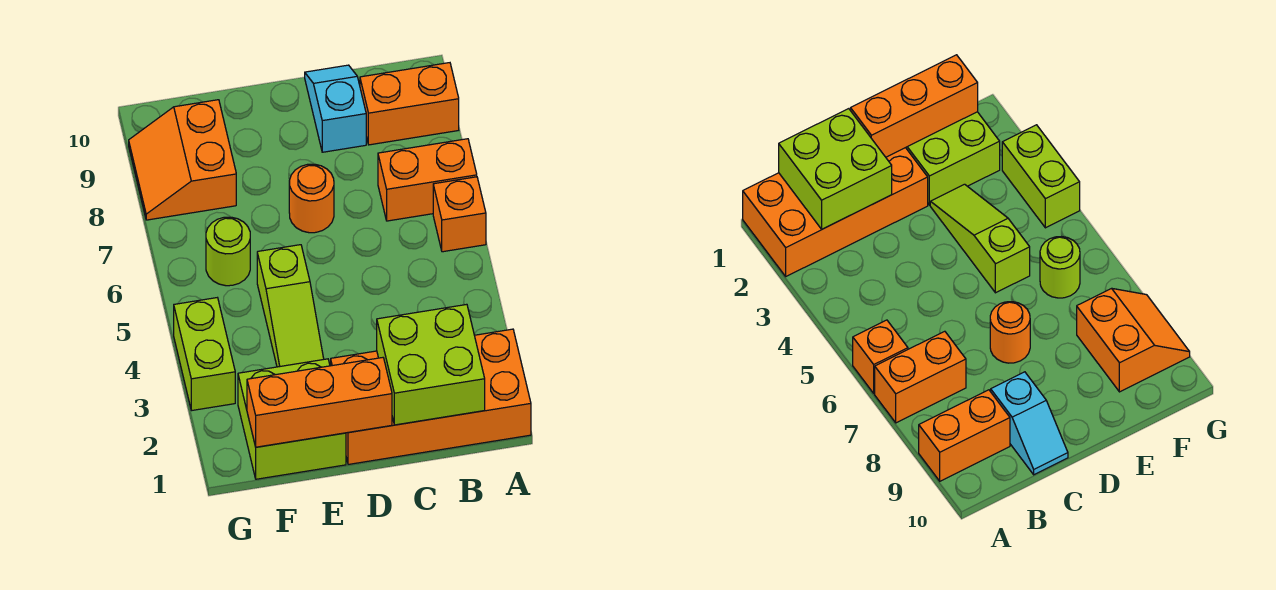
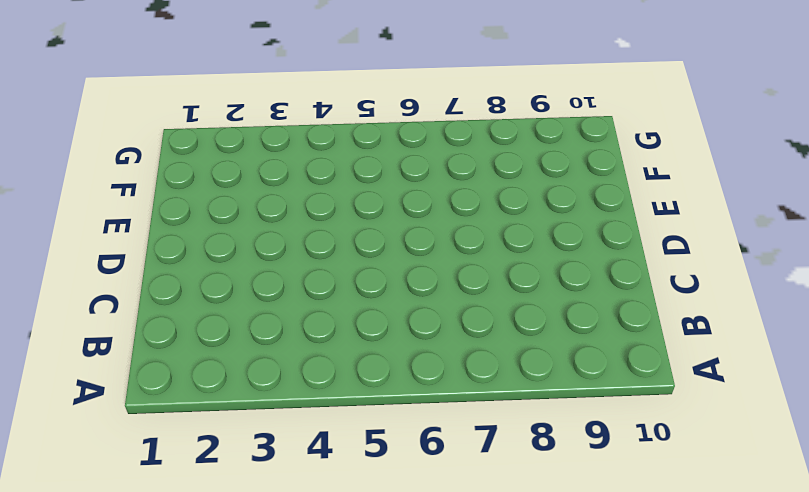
none -> orange 2x4 brick [331,329,531,464]
none -> orange 1x1 brick [433,177,486,252]
none -> orange 1x2 brick [378,139,477,221]

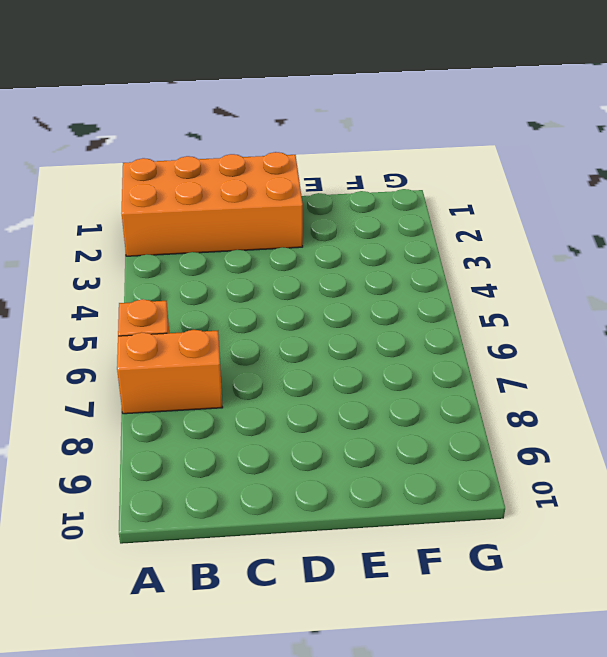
none -> orange 1x2 brick [360,63,459,145]
none -> cyan 1x2 slope [305,65,366,152]
none -> orange 1x1 round brick [289,164,334,233]

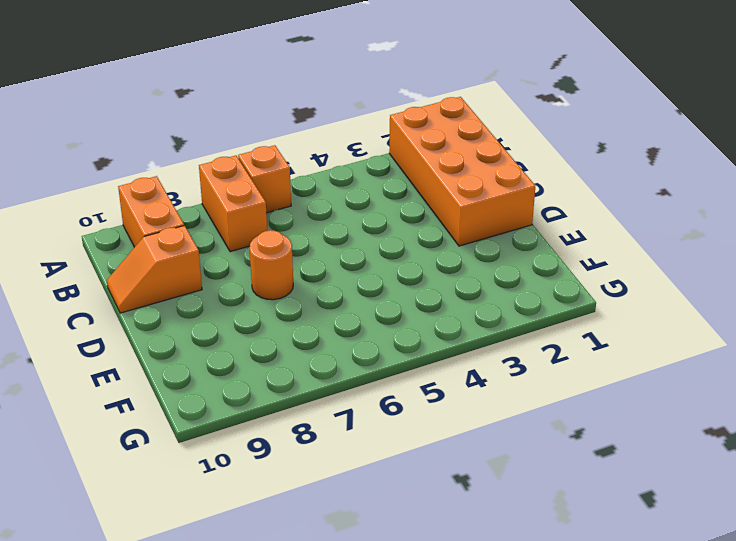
orange 1x2 slope [107,226,202,313] -> cyan 1x2 slope [305,65,366,152]
none -> lime 2x2 brick [238,359,346,479]
none -> lime 1x3 slope [257,245,324,367]
none -> lime 1x1 round brick [206,217,250,286]

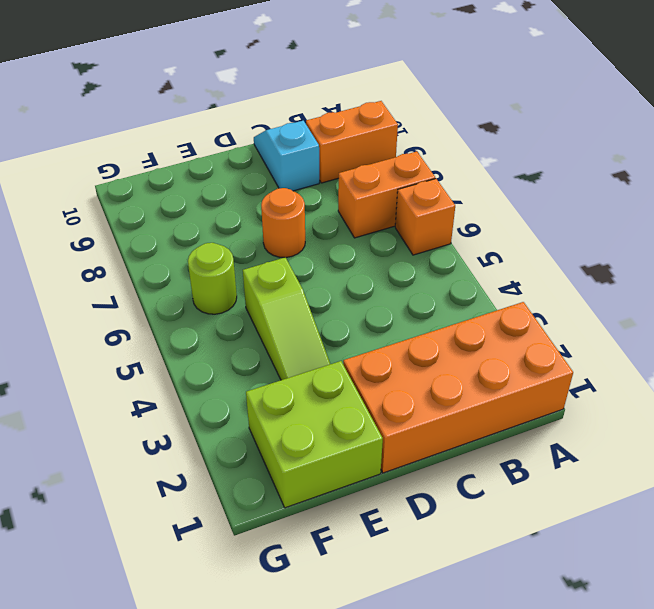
none -> orange 2x2 slope [129,100,236,220]
none -> lime 1x2 brick [174,298,235,411]
none -> lime 2x2 brick [377,304,485,425]

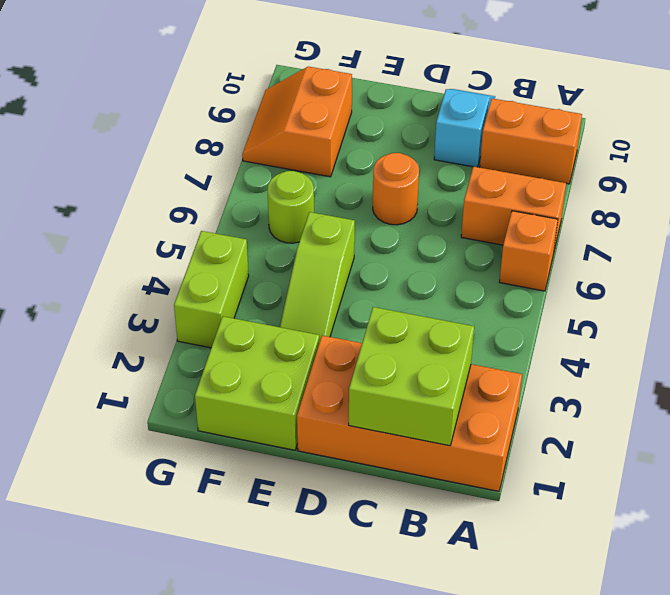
none -> orange 1x3 brick [247,358,392,447]

